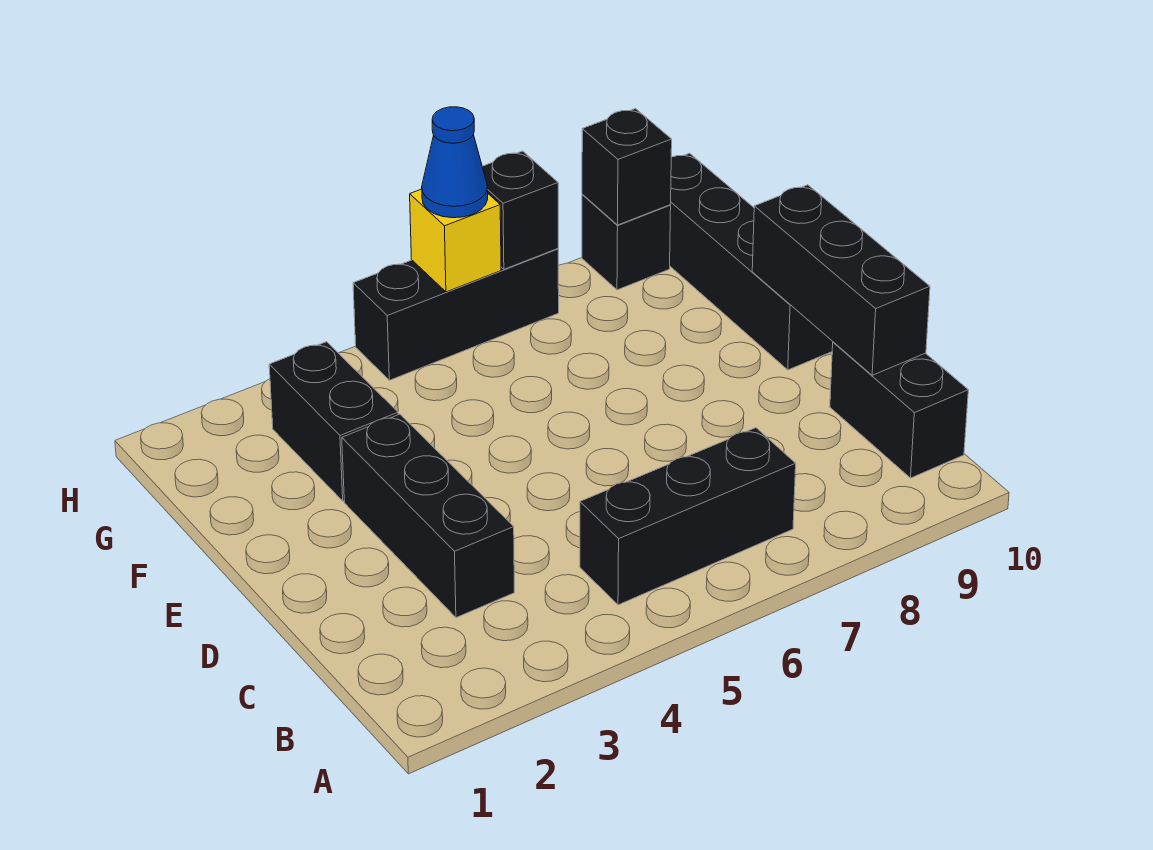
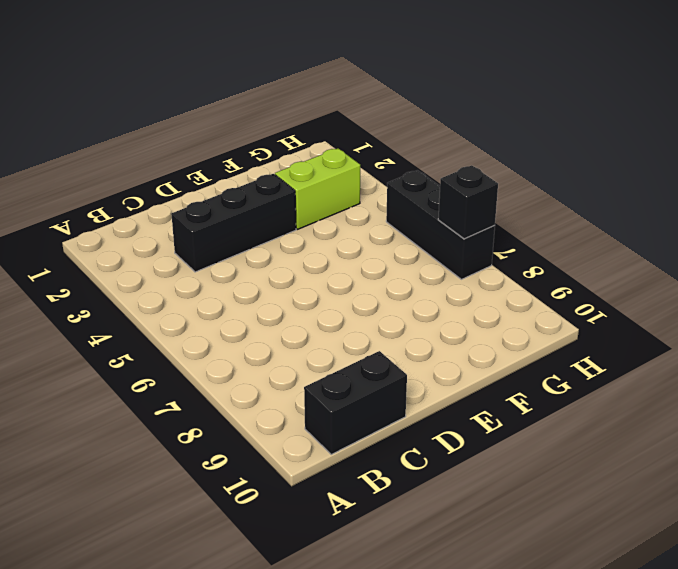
lime 1x2 brick [275,148,360,229] -> black 1x2 brick [269,342,398,501]
none -> black 1x3 brick [580,428,796,605]
none -> black 1x4 brick [670,153,833,370]
none -> black 1x1 brick [582,194,671,290]

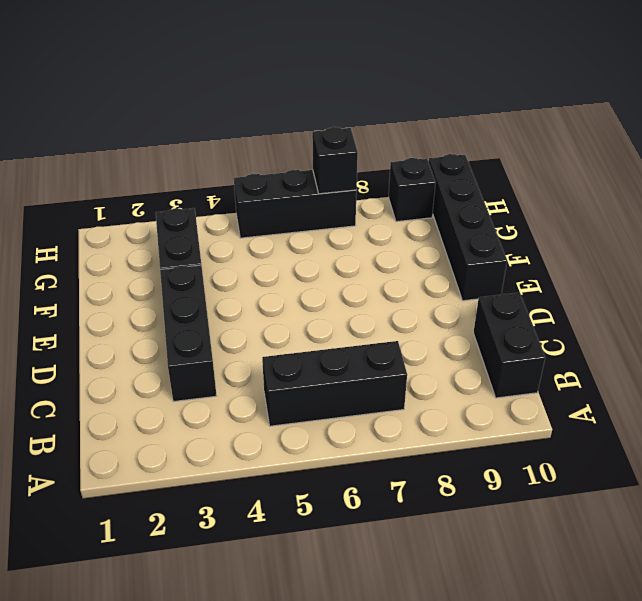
none -> black 1x3 brick [752,185,930,375]
none -> yellow 1x1 brick [410,189,501,292]
none -> black 1x1 brick [582,109,672,225]

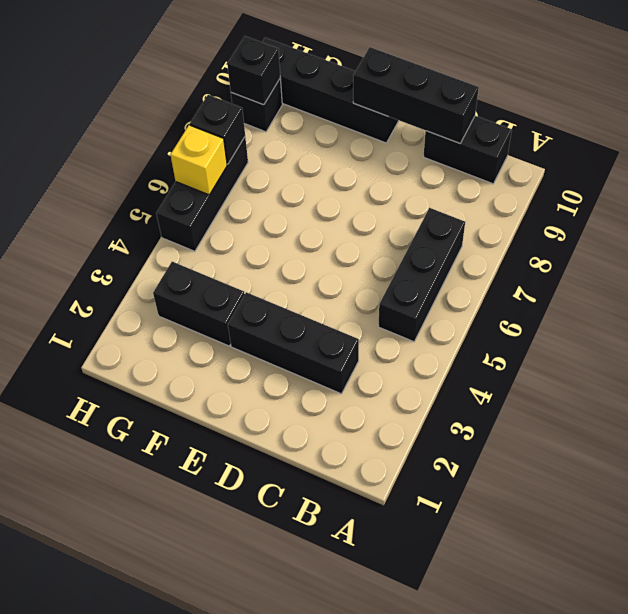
none -> blue 1x1 cone [422,107,488,218]

